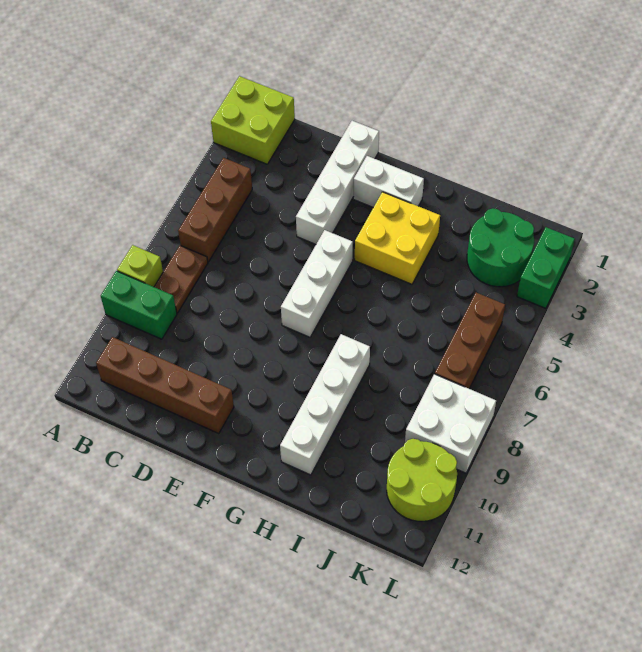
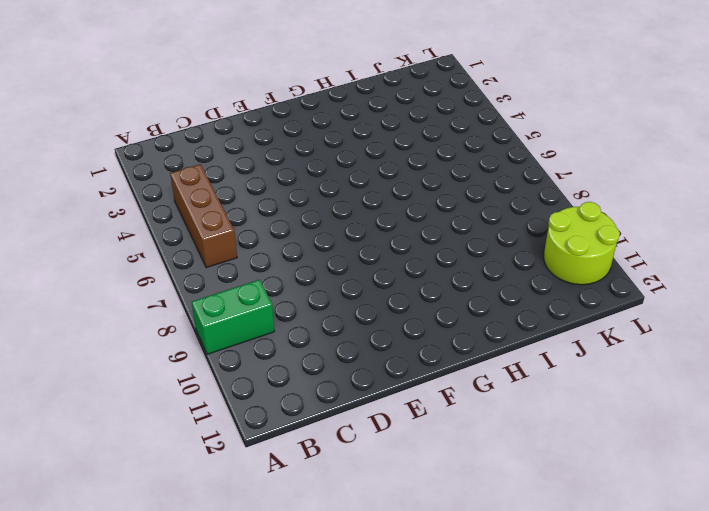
none -> lime 2x2 brick [211,76,295,164]
none -> lime 1x1 brick [117,245,163,287]
none -> brown 1x2 plate [154,245,208,313]

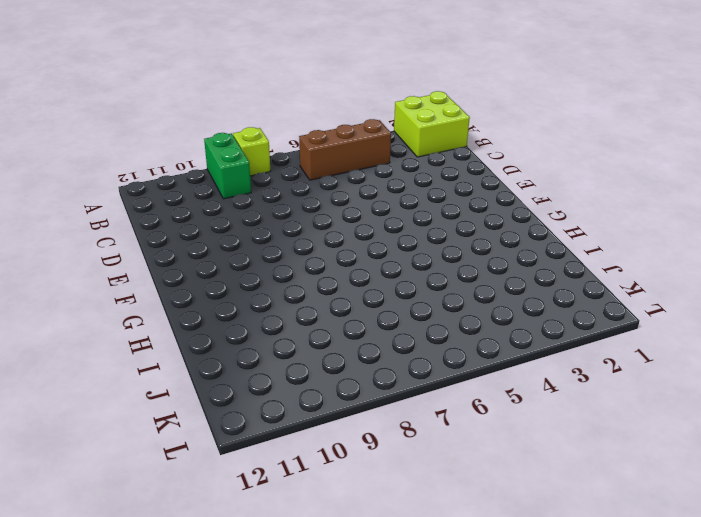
none -> brown 1x2 plate [154,245,208,313]
none -> brown 1x4 brick [96,337,234,433]
none -> white 1x4 brick [296,121,379,244]

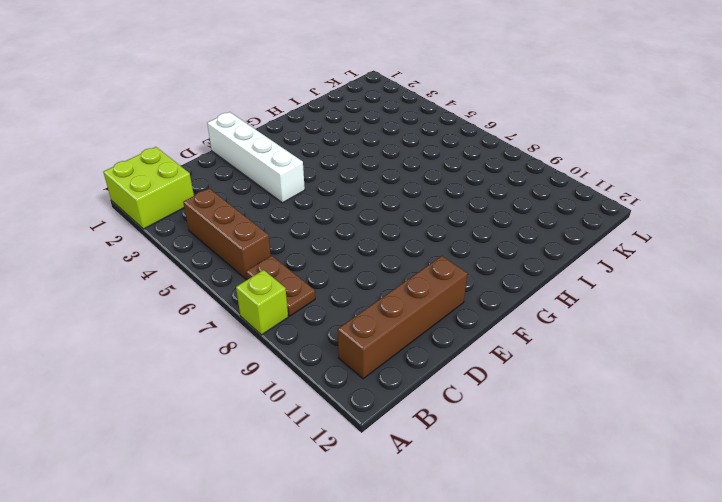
none -> green 1x2 brick [101,271,177,339]
none -> white 1x2 brick [353,156,424,208]
none -> white 1x3 brick [281,230,353,337]

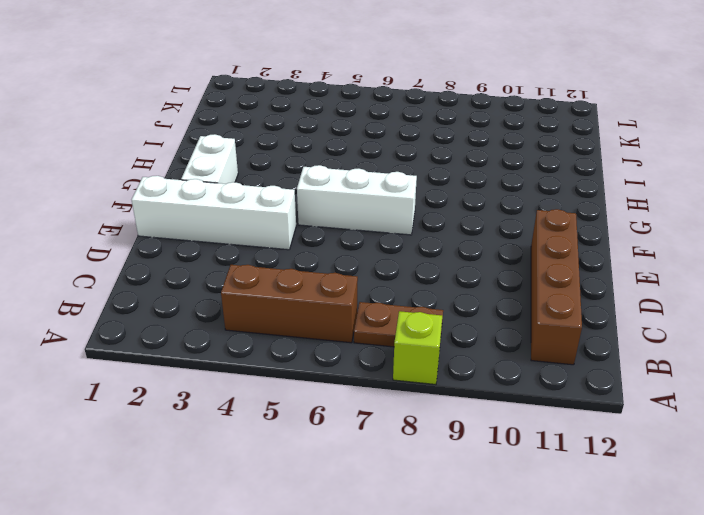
none -> lime 2x2 brick [211,76,295,164]
none -> green 1x2 brick [101,271,177,339]
none -> yellow 2x2 brick [355,192,441,284]

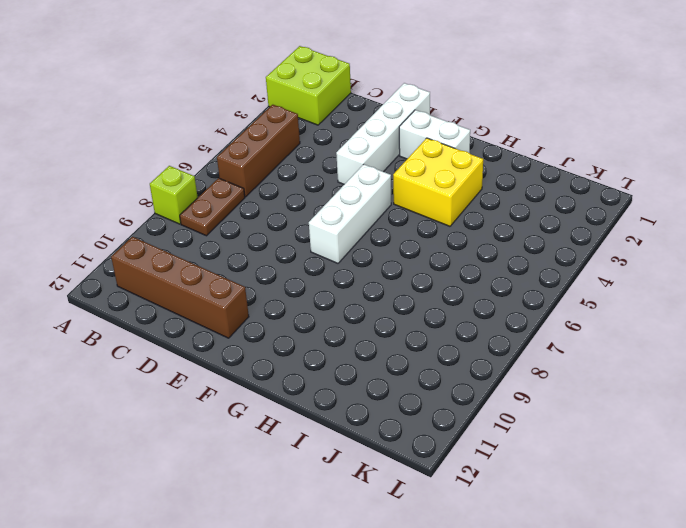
none -> green 1x2 brick [101,271,177,339]
none -> white 1x4 brick [280,334,370,475]
none -> green 2x2 round brick [467,208,534,287]

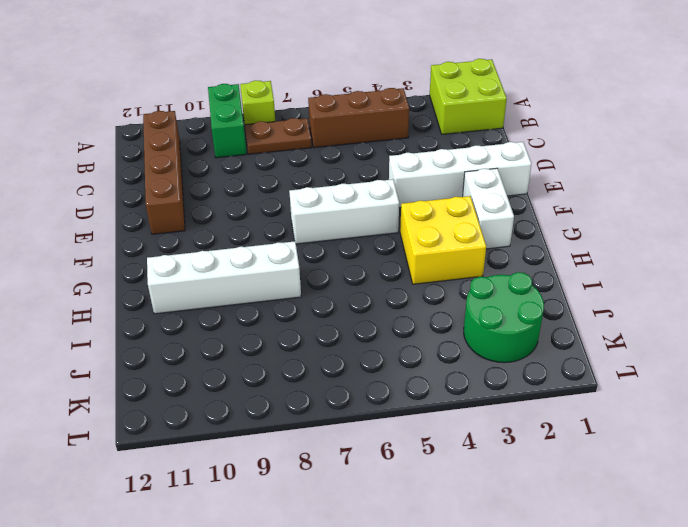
none -> brown 1x3 brick [435,293,505,389]
none -> white 2x2 brick [405,374,496,473]
none -> lime 2x2 round brick [387,439,457,521]

